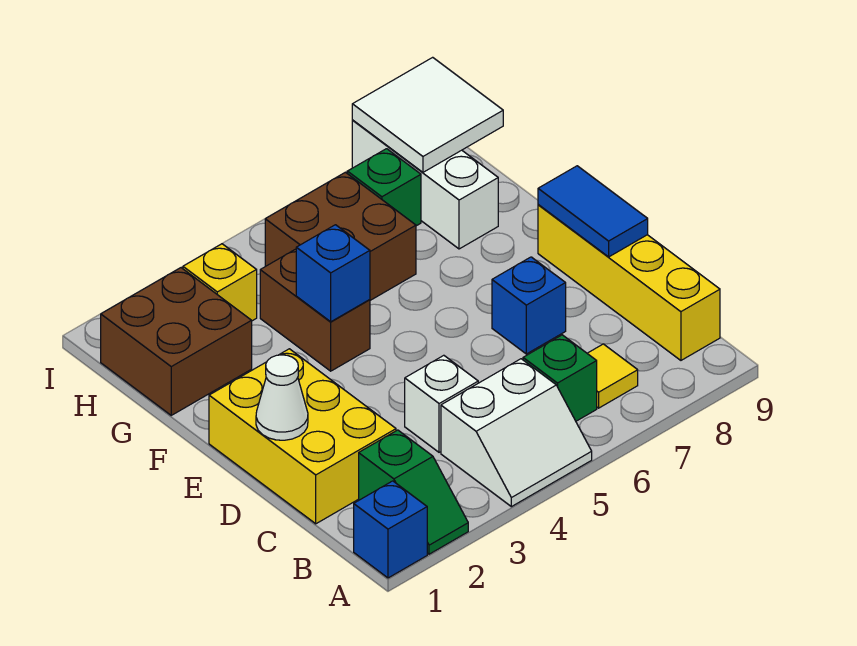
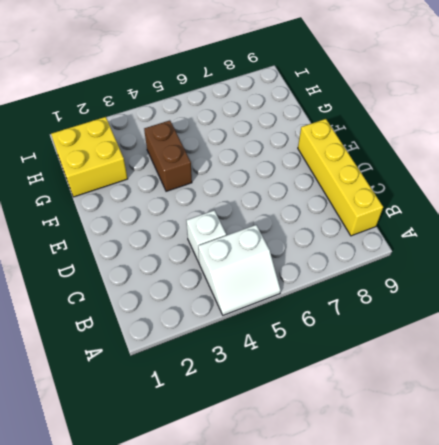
yellow 2x2 brick [51,117,128,197] -> brown 2x2 brick [101,268,252,415]
none -> blue 1x1 brick [354,481,427,578]
none -> green 1x2 slope [359,430,468,554]
none -> green 1x1 brick [523,335,597,421]

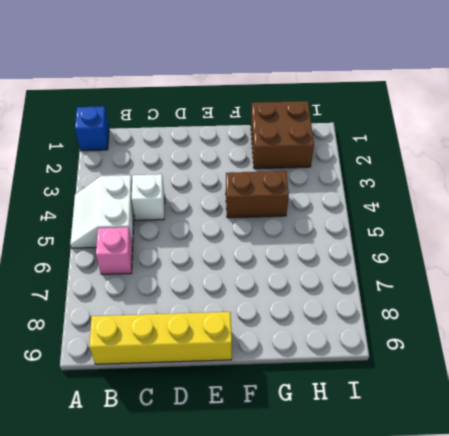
pink 1x1 brick [96,227,133,274] -> green 1x1 brick [523,335,597,421]
none -> green 1x2 slope [359,430,468,554]
none -> yellow 1x1 tile [587,344,638,408]
none -> yellow 2x3 brick [209,349,396,524]

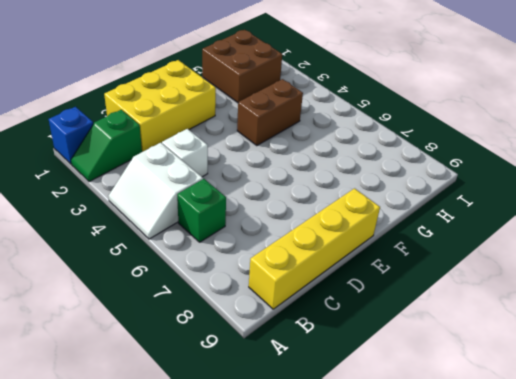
none -> yellow 1x1 tile [587,344,638,408]
none -> blue 1x1 brick [492,257,566,354]
none -> brown 2x2 brick [265,172,416,300]

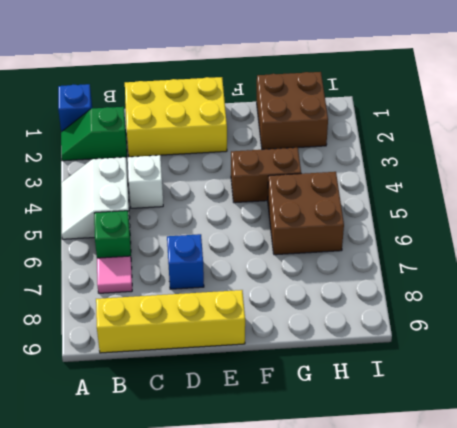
pink 1x1 tile [97,256,132,293] -> yellow 1x1 tile [587,344,638,408]
none -> white 1x3 brick [352,121,498,249]
none -> yellow 1x1 brick [183,244,257,321]
none -> green 1x1 brick [347,149,421,226]

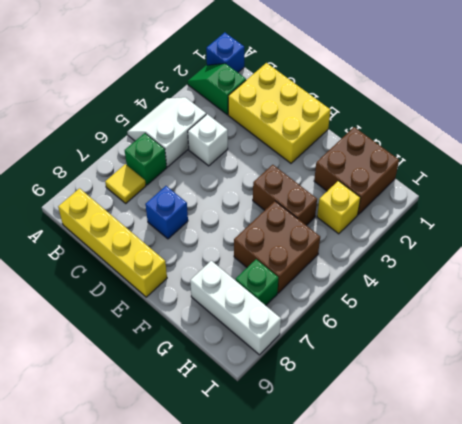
none -> white 1x1 cone [256,355,308,440]
none -> blue 1x2 tile [538,166,648,257]
none -> blue 1x1 brick [296,225,370,322]

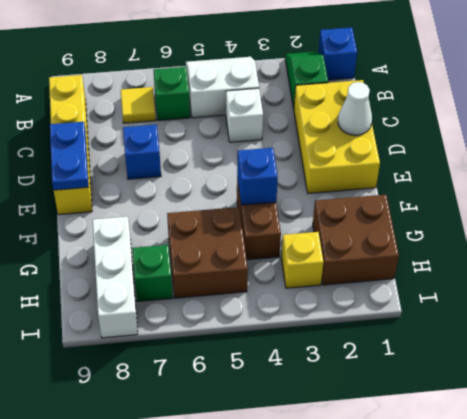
blue 1x2 plate [50,122,89,190] -> blue 1x2 tile [538,166,648,257]
none -> white 2x2 tile [352,57,503,172]

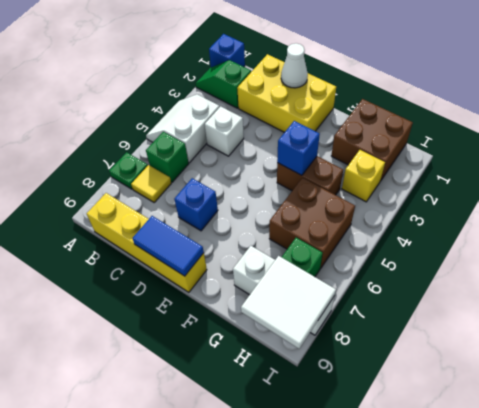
green 1x1 plate [109,152,148,189] -> none

